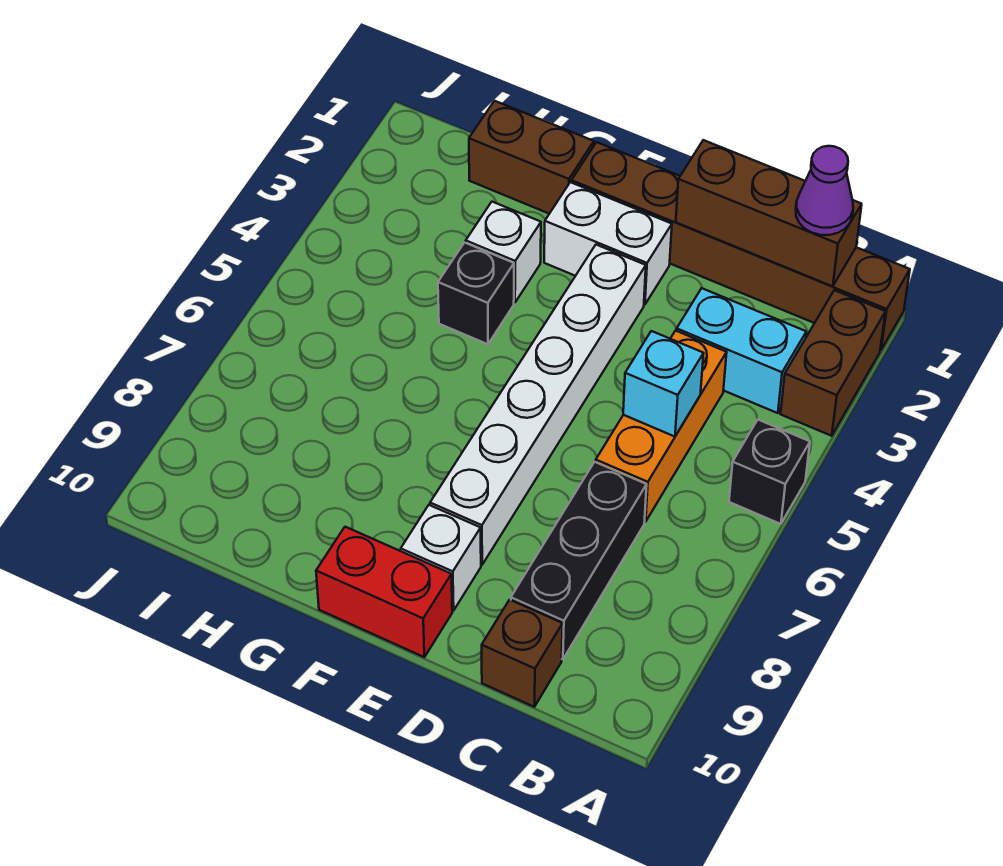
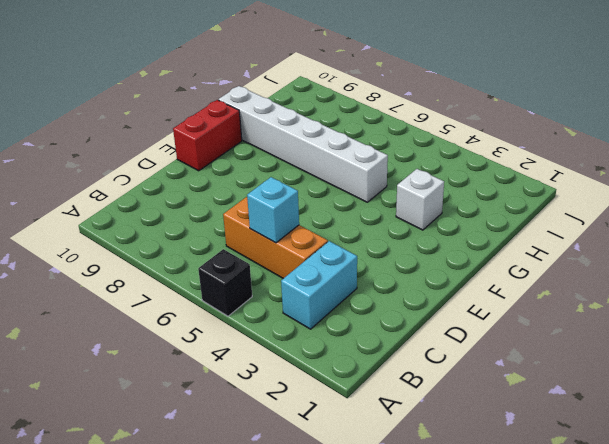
white 1x6 brick [218,86,388,202] -> white 1x6 brick moved to [430,245,646,565]
none -> brown 1x6 brick [571,142,910,350]
none -> brown 1x2 brick [781,290,886,436]
none -> black 1x3 brick [511,462,647,659]

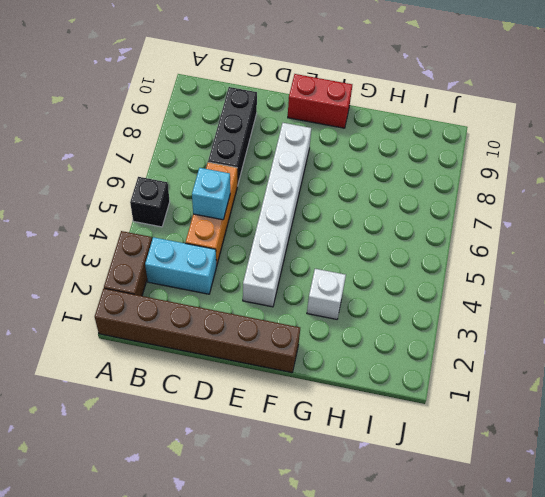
none -> brown 1x1 brick [482,600,563,707]
none -> white 1x2 brick [544,182,672,305]
none -> white 1x1 brick [401,505,481,611]

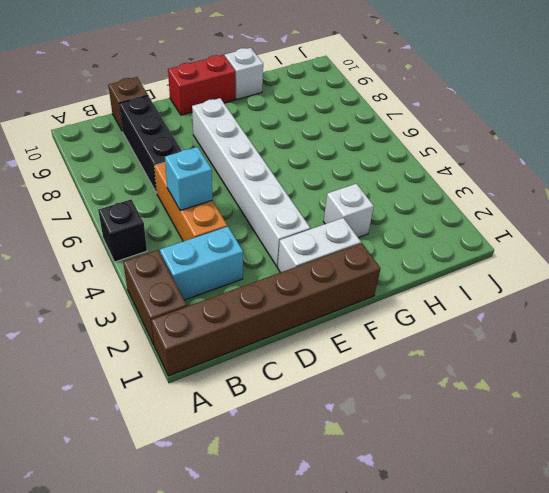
white 1x1 brick [225,48,263,99] -> white 1x1 brick moved to [401,505,481,611]
none -> brown 1x2 brick [469,101,594,214]
none -> black 1x1 brick [438,243,514,344]
none -> brown 1x3 brick [676,140,862,286]

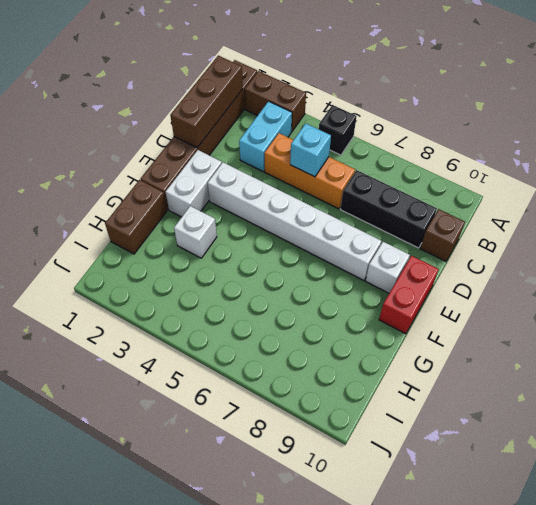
none -> black 1x1 brick [438,243,514,344]
none -> purple 1x1 cone [796,146,853,235]

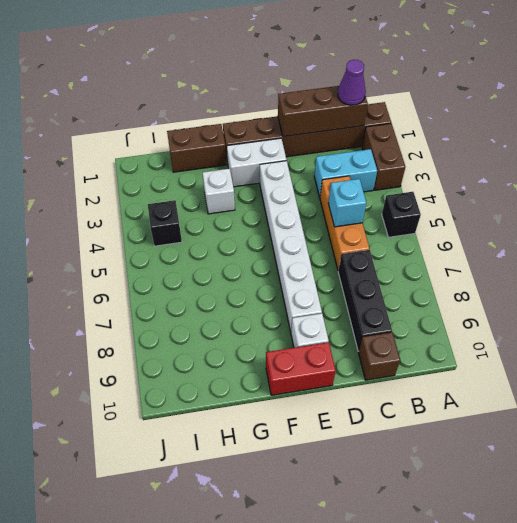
black 1x1 brick [148,200,182,246] -> black 1x1 brick moved to [438,243,514,344]

